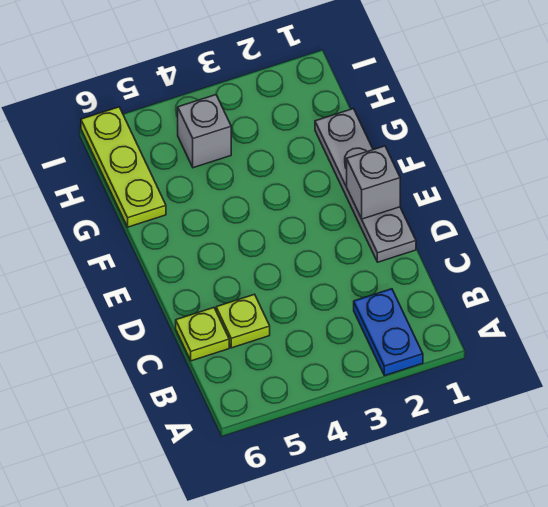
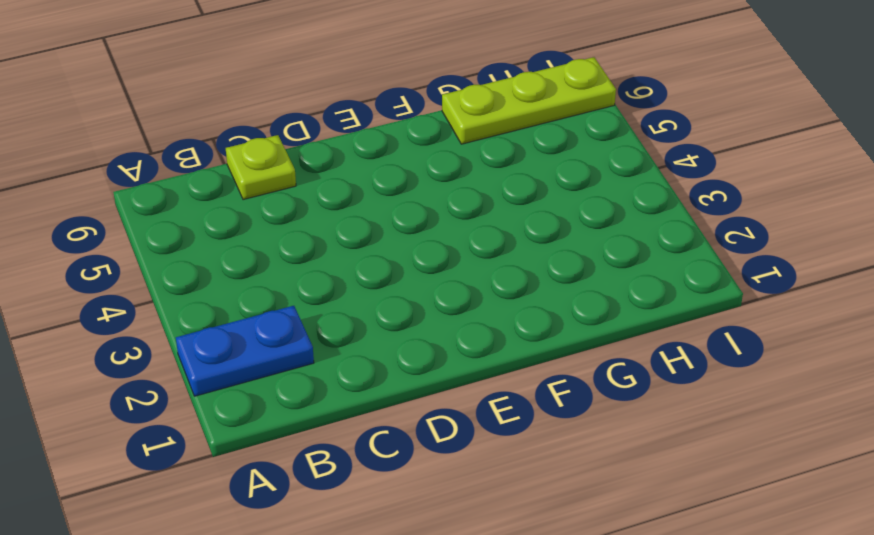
none -> lime 1x1 plate [216,294,270,348]
none -> grey 1x4 plate [315,109,416,262]

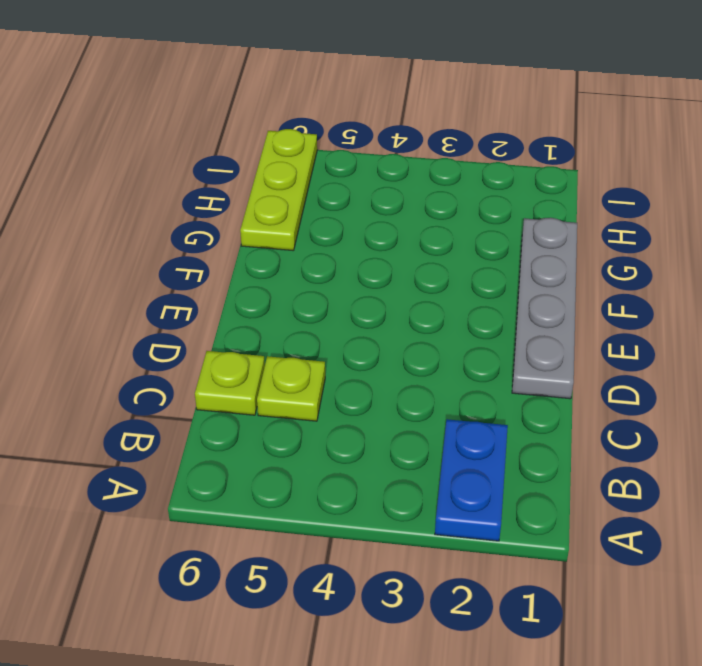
none -> grey 1x1 brick [178,95,231,168]
none -> grey 1x1 brick [347,146,400,219]

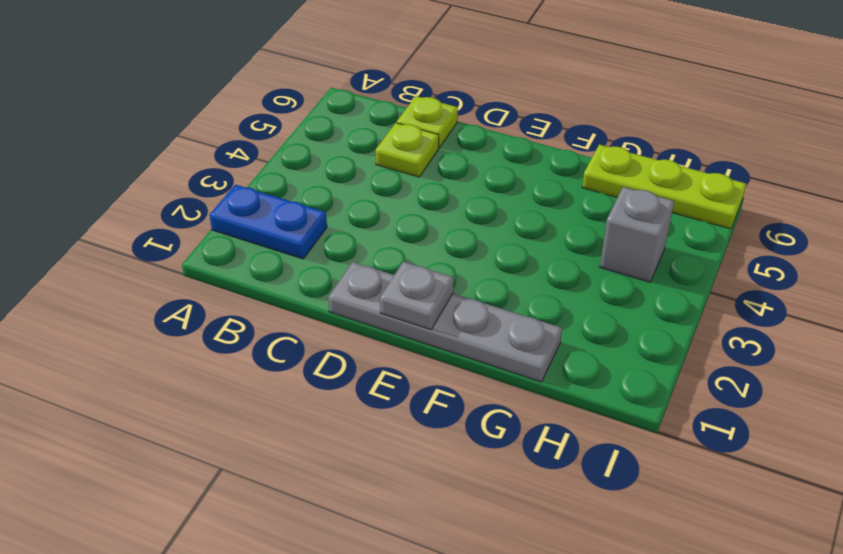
grey 1x1 plate [380,262,454,330] -> grey 1x1 brick [347,146,400,219]

